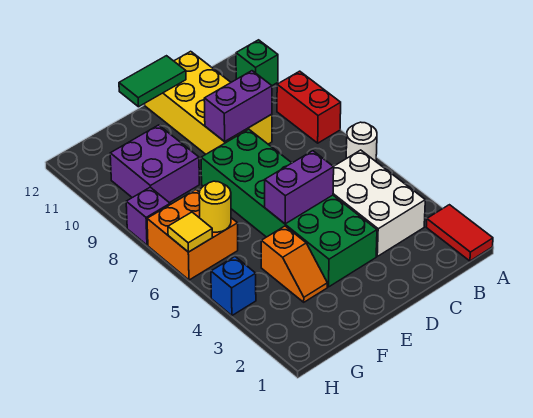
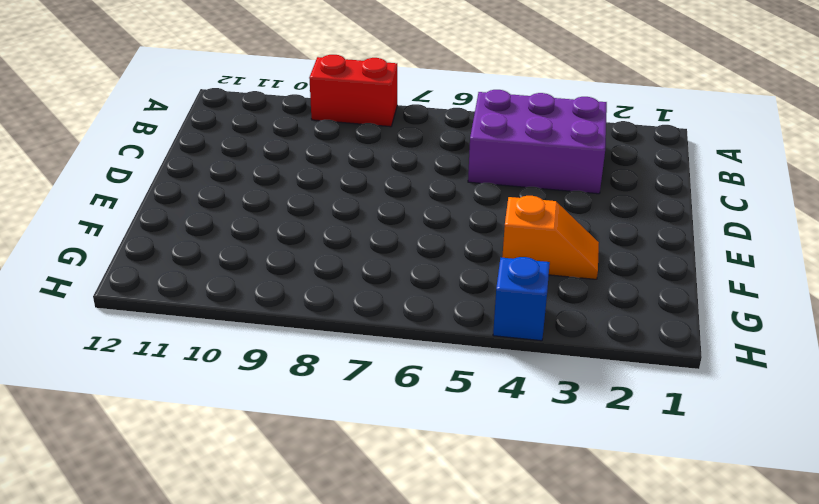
purple 2x3 brick [468,90,607,194] -> white 2x3 brick [333,150,425,256]
none -> red 1x2 tile [426,205,493,261]
none -> white 1x1 round brick [346,122,377,161]
none -> green 1x1 brick [236,40,278,85]

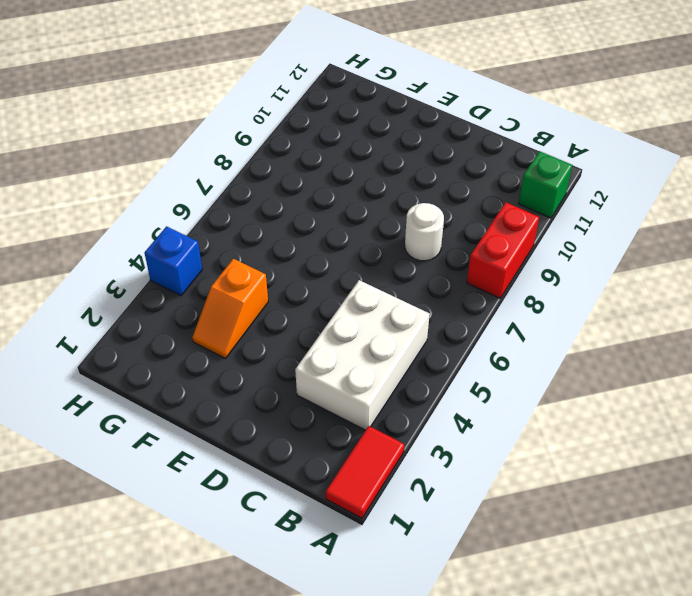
white 1x1 round brick [405,203,444,261] -> white 1x1 round brick moved to [346,122,377,161]
none -> yellow 2x4 brick [145,51,272,154]
none -> green 2x6 brick [201,129,377,287]
none -> purple 2x2 brick [110,125,199,203]

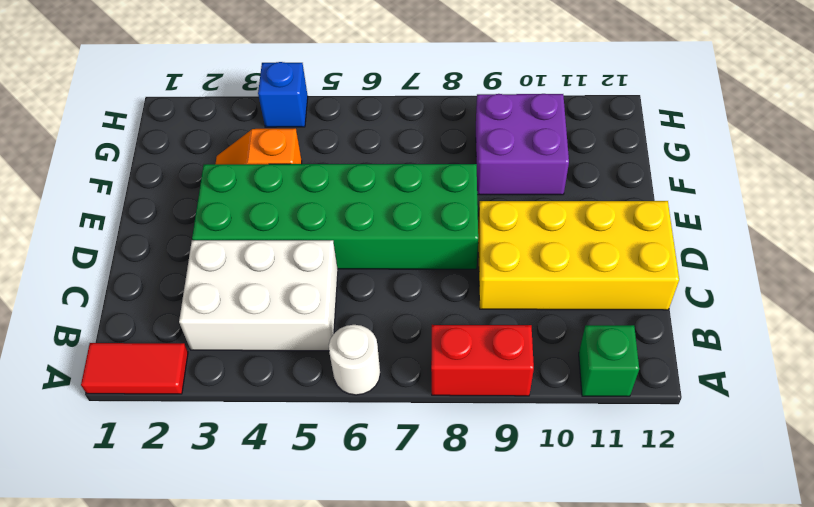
none -> orange 2x2 brick [147,190,238,280]
none -> purple 1x1 brick [126,187,170,245]
none -> purple 1x2 brick [204,71,272,142]

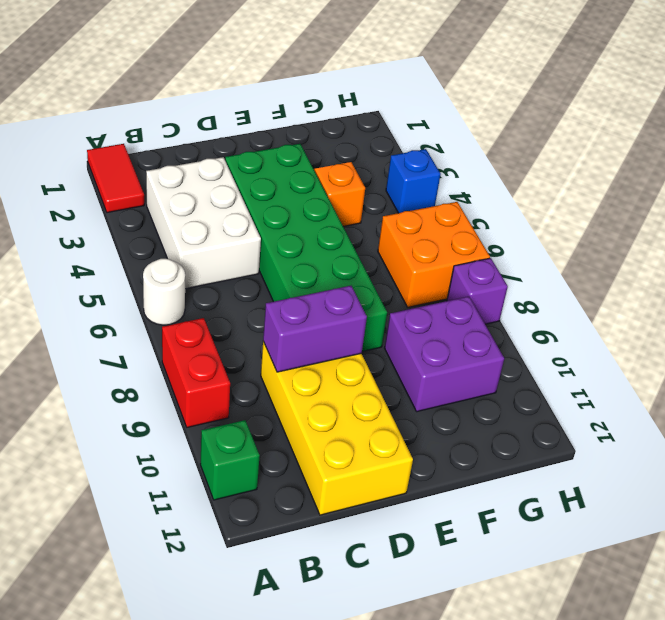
none -> purple 1x2 brick [265,151,334,224]
none -> green 1x2 tile [119,56,186,107]
none -> yellow 1x1 round brick [199,181,231,232]

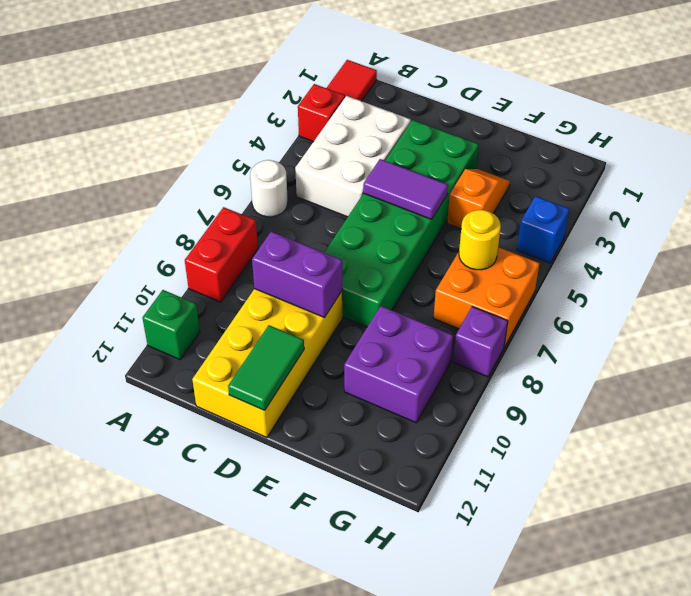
red 1x1 brick [298,84,345,142] -> none
purple 1x2 tile [363,159,448,219] -> purple 1x2 brick [265,151,334,224]
green 1x2 tile [228,325,304,410] -> green 1x2 tile turned to [119,56,186,107]
none -> yellow 1x1 tile [168,212,213,252]

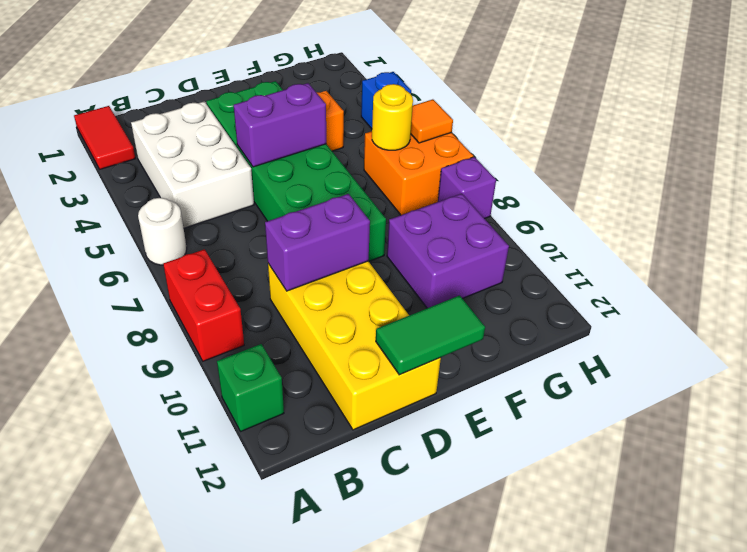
orange 1x1 tile [411,99,453,143] -> yellow 1x1 tile [168,212,213,252]

